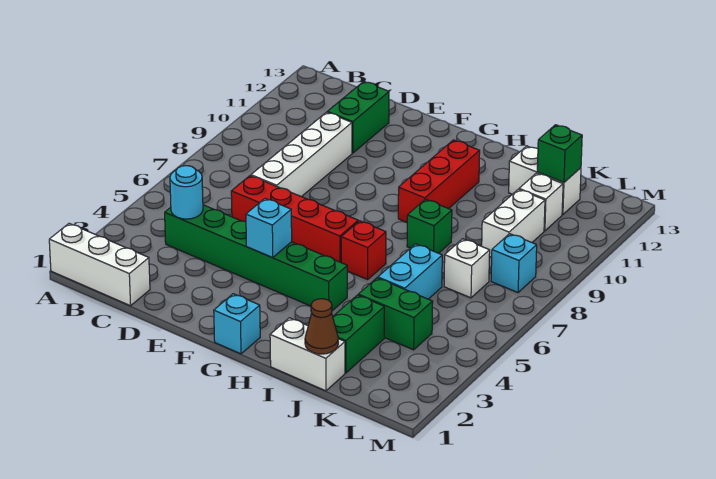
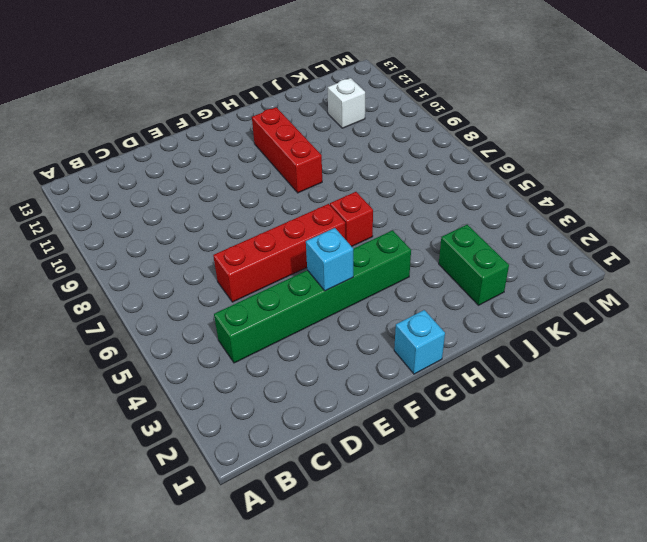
none -> white 1x3 brick [49,223,150,306]
none -> white 1x4 brick [251,112,352,197]
none -> green 1x2 brick [327,81,389,153]

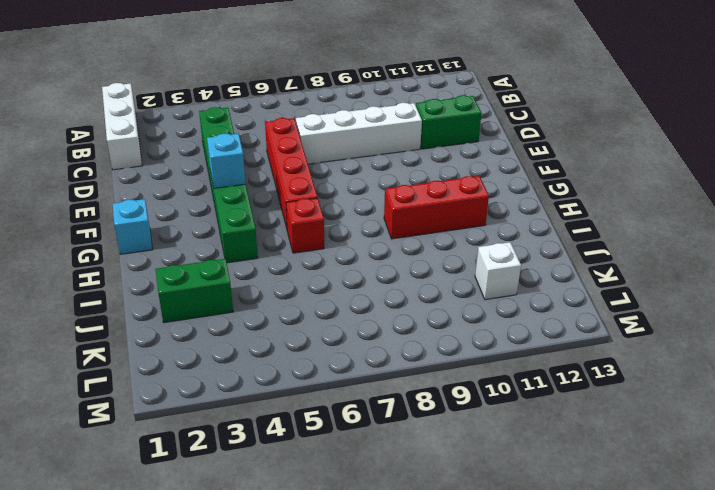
none -> white 1x2 brick [270,318,345,391]
none -> green 1x1 brick [407,199,452,253]
none -> green 1x2 brick [358,278,433,350]

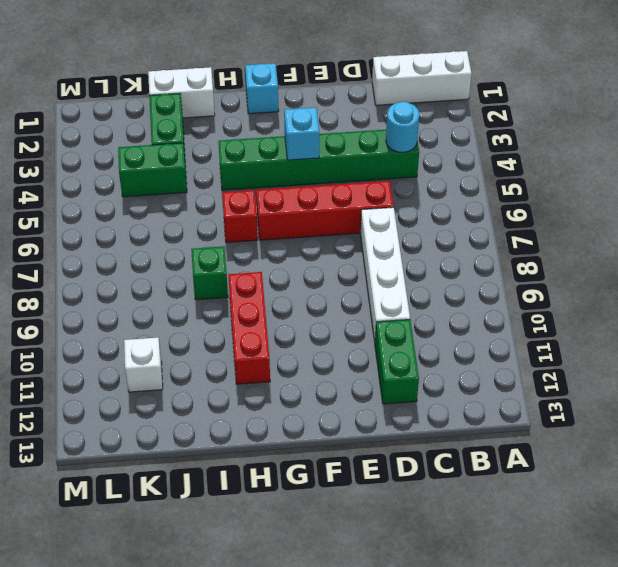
none -> cyan 1x2 brick [378,244,442,299]
none -> white 1x2 brick [509,146,581,215]
none -> white 1x1 brick [444,239,490,298]

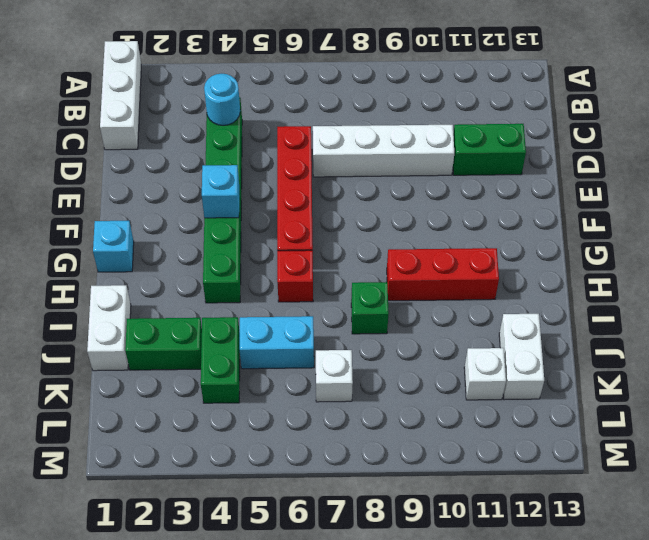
none -> white 1x2 brick [482,189,545,257]
none -> cyan 1x1 brick [491,234,537,293]
none -> brown 1x1 cone [305,299,338,354]

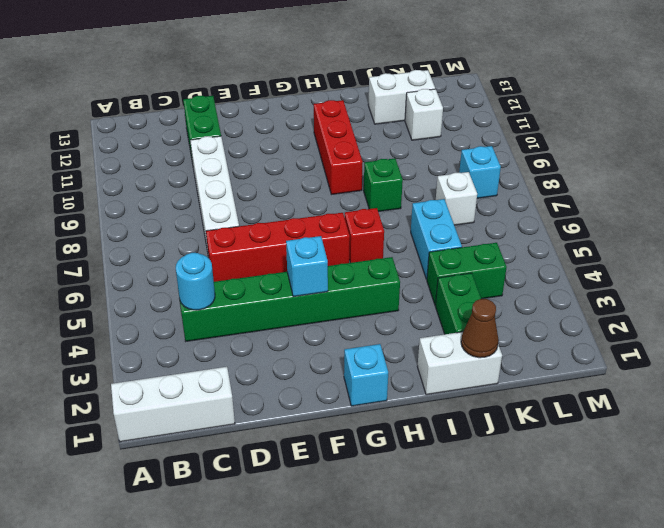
none -> white 1x2 brick [482,189,545,257]
none -> green 1x1 brick [537,125,582,182]

